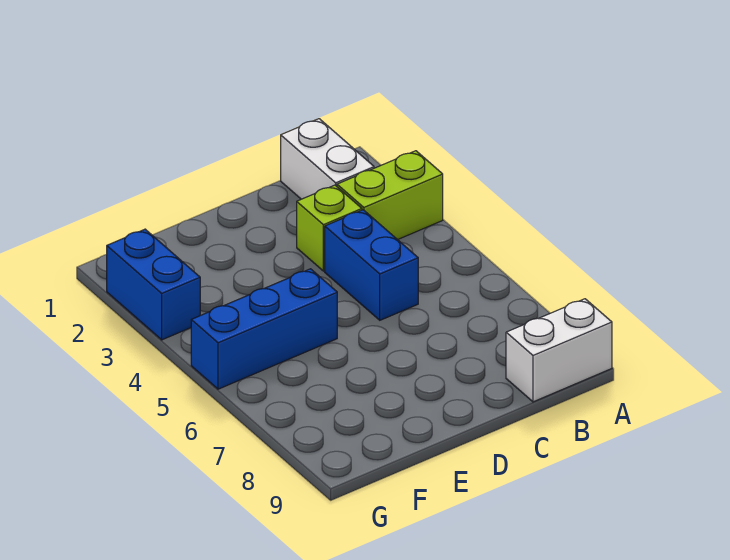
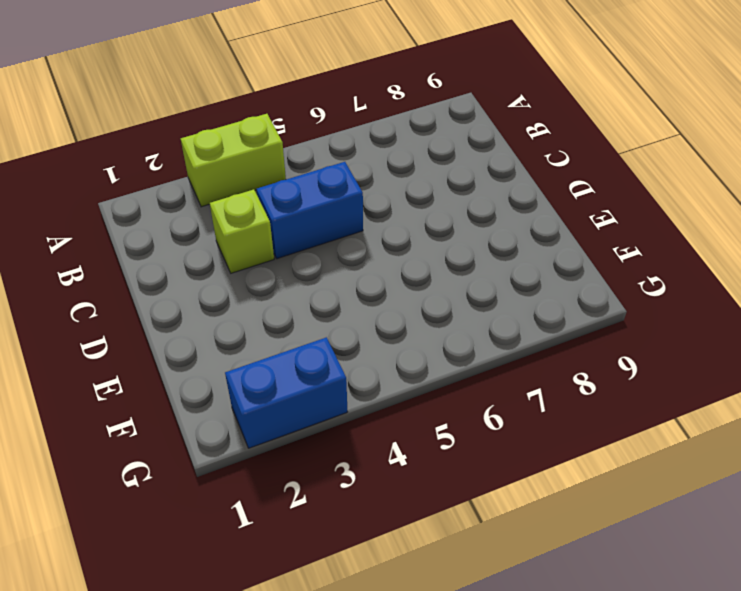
lime 1x2 brick [181,114,286,207] -> lime 1x2 brick turned to [337,151,443,240]
none -> white 1x2 brick [506,299,612,402]
none -> white 1x2 brick [281,119,374,199]

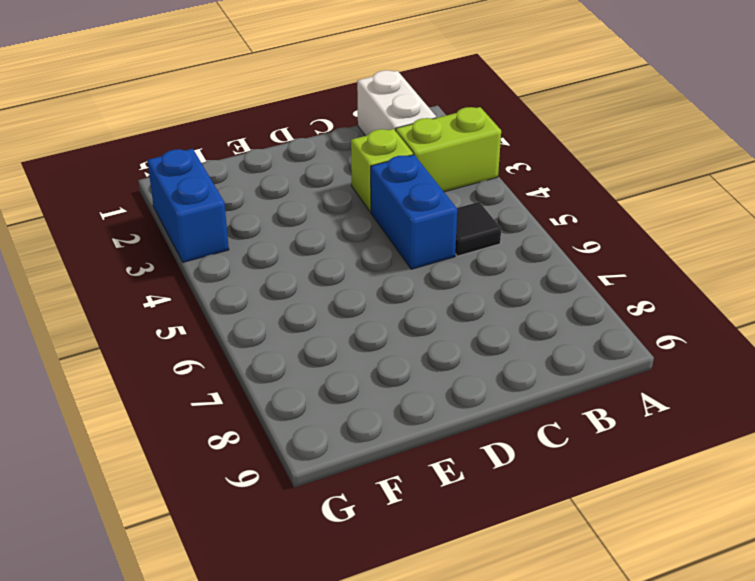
black 1x1 tile [455,202,501,256] -> none
none -> white 1x2 brick [506,299,612,402]
none -> blue 1x3 brick [191,269,337,389]

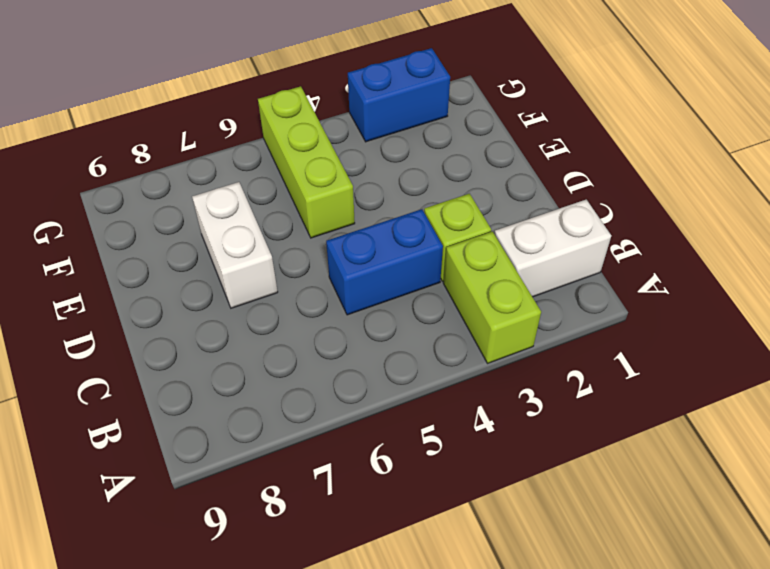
white 1x2 brick [192,182,278,308] -> white 1x2 brick moved to [506,299,612,402]
lime 1x3 brick [258,86,355,238] -> blue 1x3 brick [191,269,337,389]

